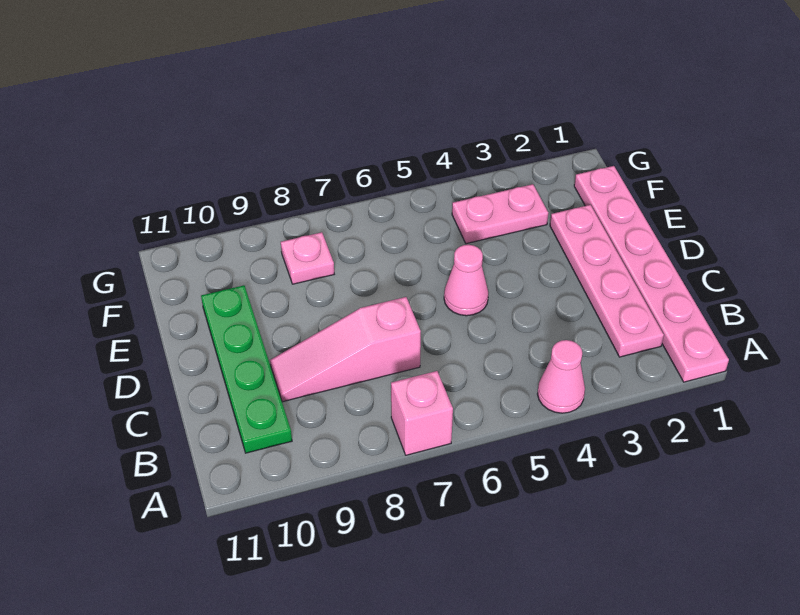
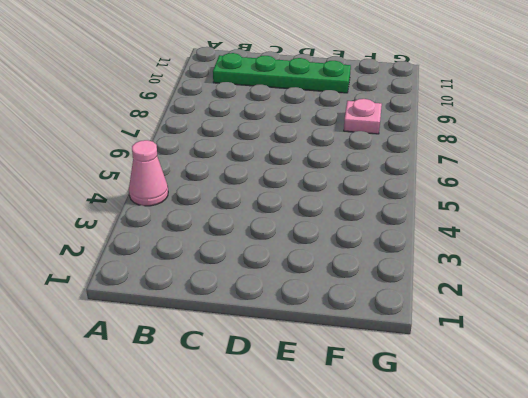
none -> pink 1x6 plate [574,166,729,382]
none -> pink 1x1 brick [391,371,453,455]

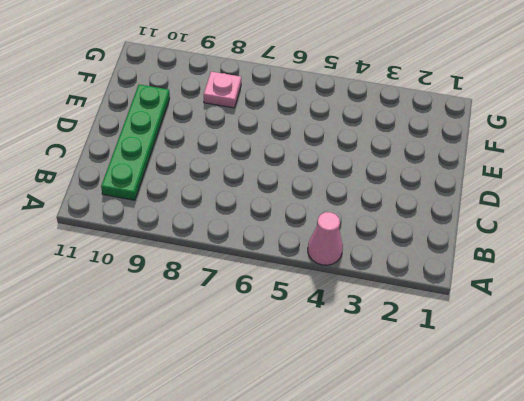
none -> pink 1x6 plate [574,166,729,382]
none -> pink 1x1 brick [391,371,453,455]

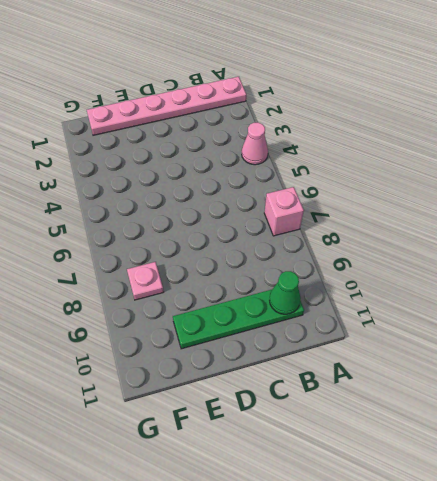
green 1x1 cone [269,271,301,314] -> none
none -> pink 1x4 plate [550,205,664,357]
none -> pink 1x3 slope [270,297,421,402]

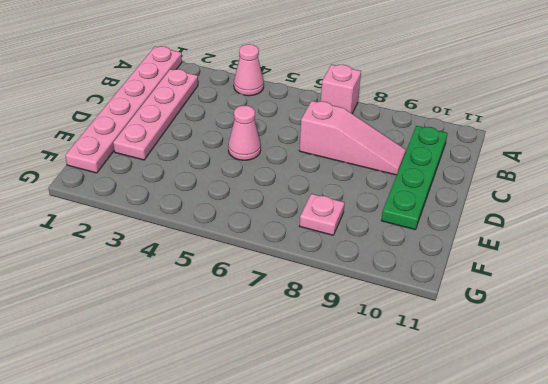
none -> pink 1x2 plate [452,184,548,244]

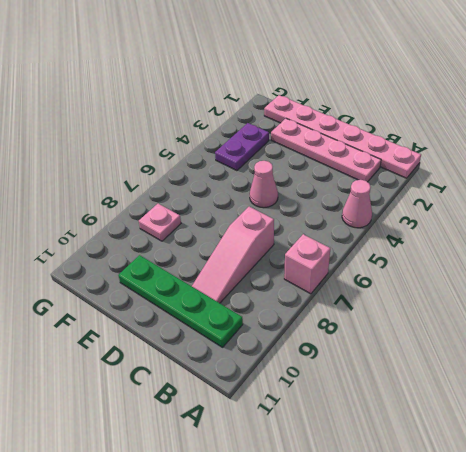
purple 1x2 plate [215,123,269,171] -> pink 1x2 plate [452,184,548,244]

